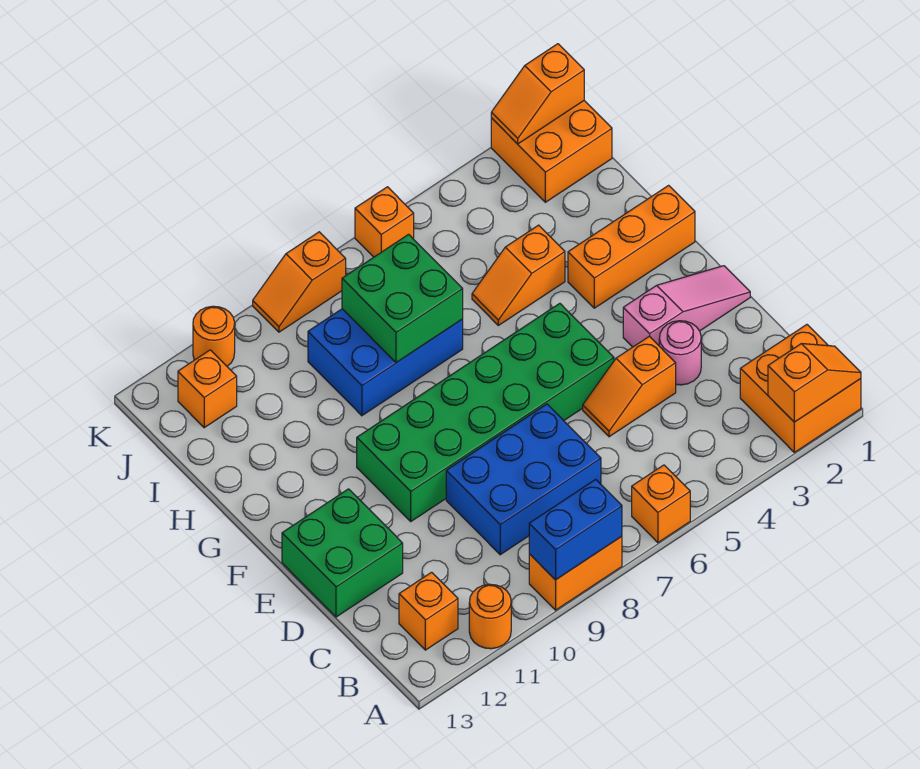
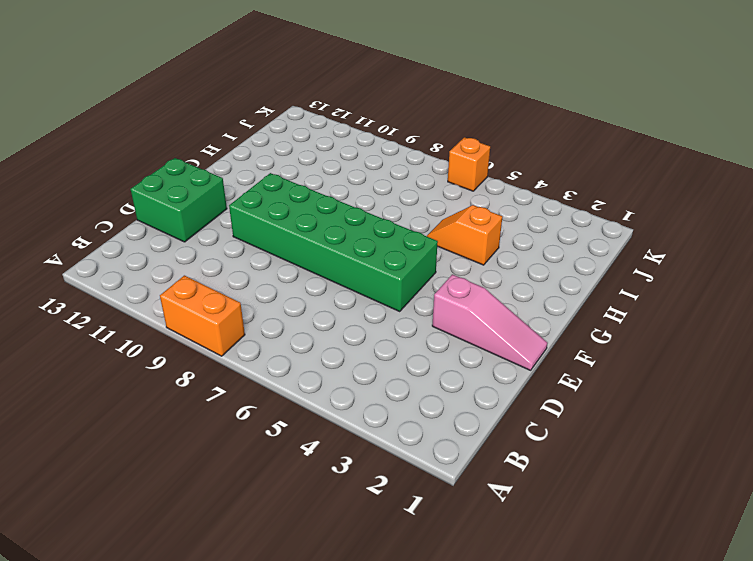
none -> orange 2x2 brick [740,325,861,452]
none -> orange 1x1 brick [632,465,690,543]
none -> orange 1x1 round brick [469,584,511,649]

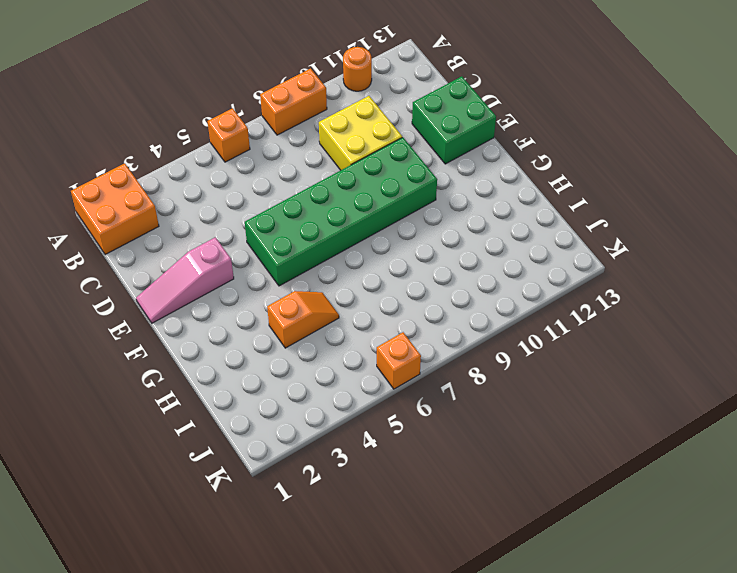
yellow 2x2 brick [319,96,402,170] -> blue 2x3 brick [446,404,601,555]
none -> orange 1x1 brick [399,572,458,650]
none -> pink 1x1 round brick [659,321,701,385]
none -> orange 1x2 slope [583,336,676,437]

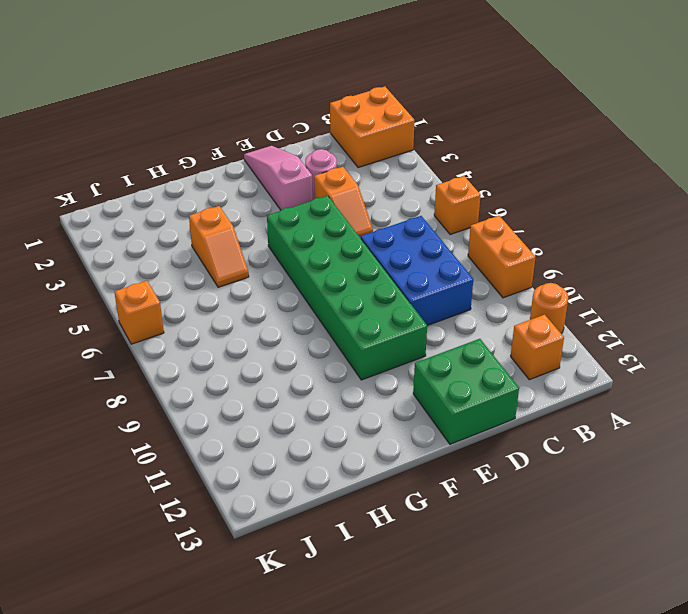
none -> orange 1x3 brick [568,185,695,308]
none -> blue 2x3 brick [308,309,463,416]
none -> orange 2x2 brick [491,101,612,202]

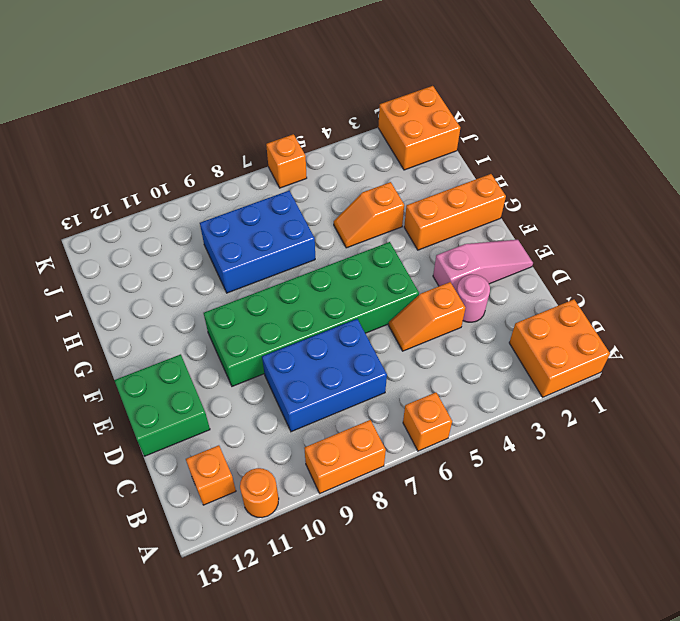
none -> orange 1x1 brick [178,350,237,428]
none -> orange 1x2 slope [253,232,346,332]
none -> orange 1x1 round brick [193,306,235,366]

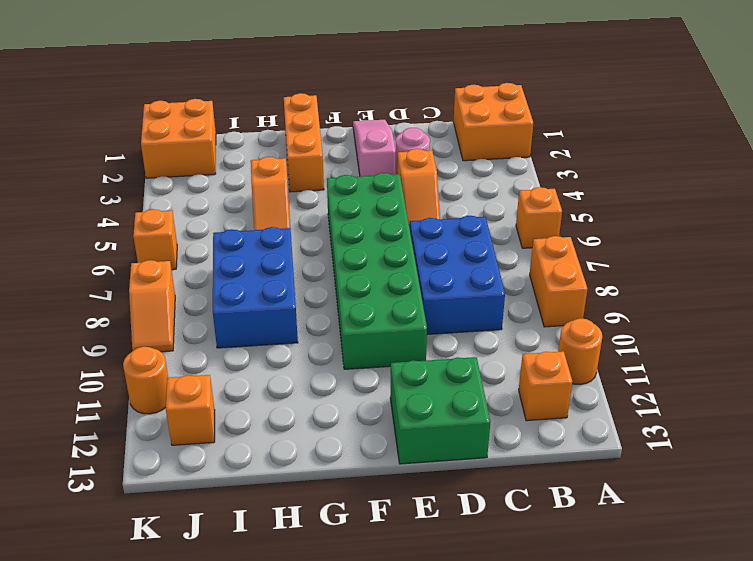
none -> orange 1x2 slope [768,344,861,422]
none -> blue 1x2 brick [529,479,622,580]
none -> green 2x2 brick [342,234,463,363]

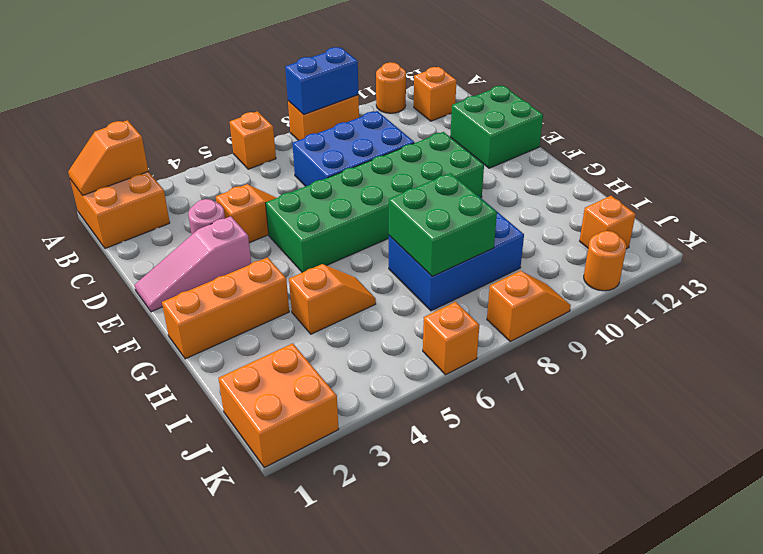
none -> orange 1x2 slope [491,44,584,144]

